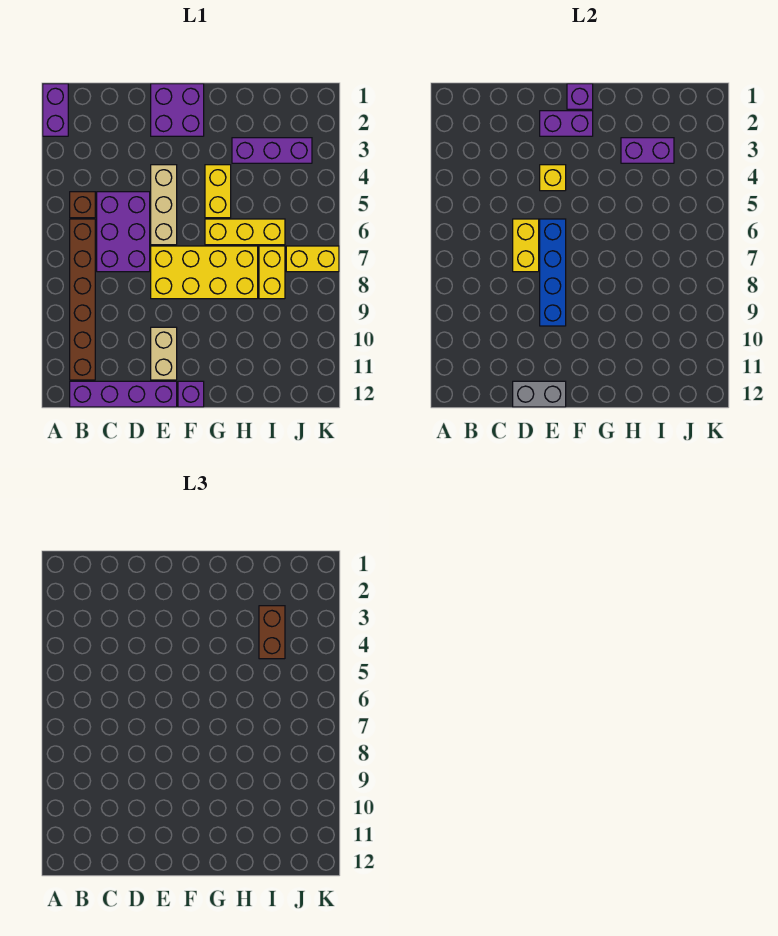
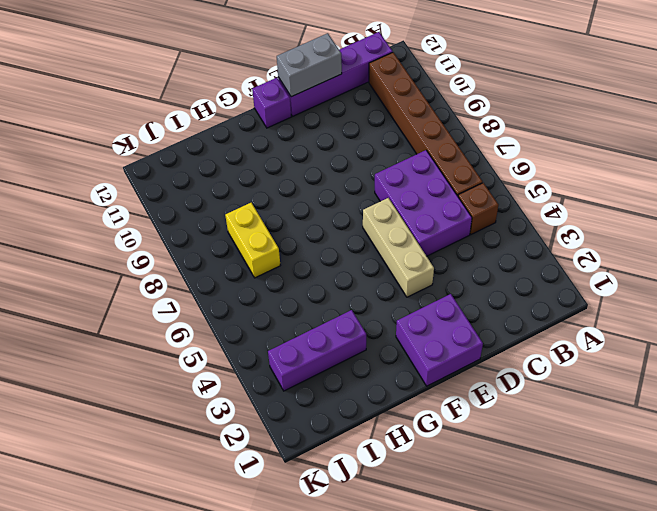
none -> purple 1x2 brick [43,84,68,136]
none -> yellow 2x4 brick [151,246,258,299]
none -> tan 1x2 brick [151,327,177,380]

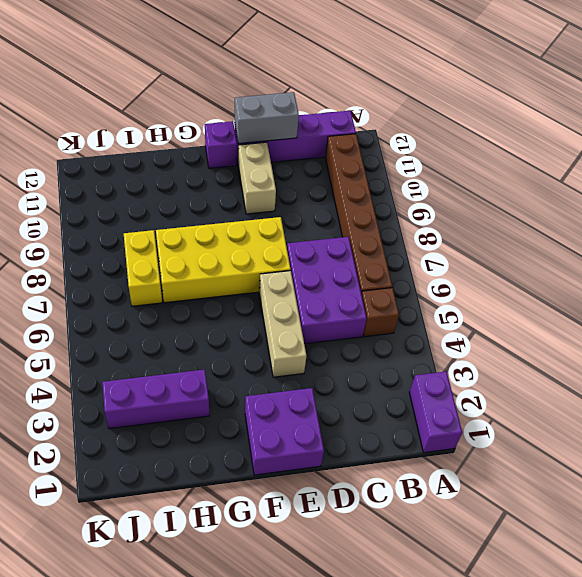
none -> yellow 1x2 brick [205,165,231,218]
none -> yellow 1x3 brick [205,219,285,245]
none -> yellow 1x2 brick [286,246,339,272]

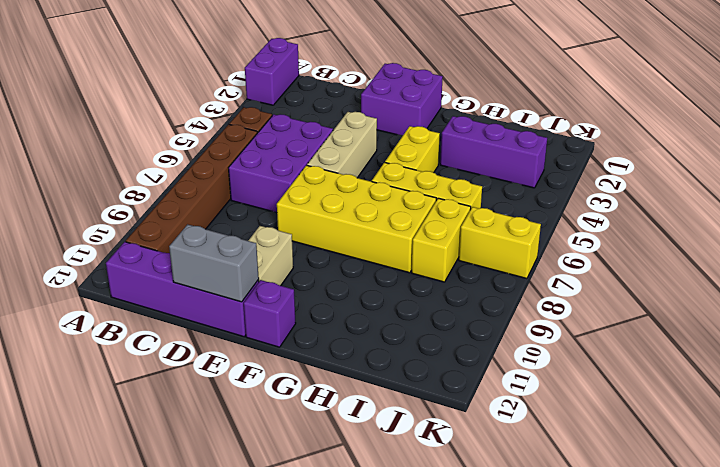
none -> yellow 1x2 brick [513,219,539,272]
none -> purple 1x2 brick [540,111,593,136]
none -> yellow 1x1 brick [540,165,566,191]

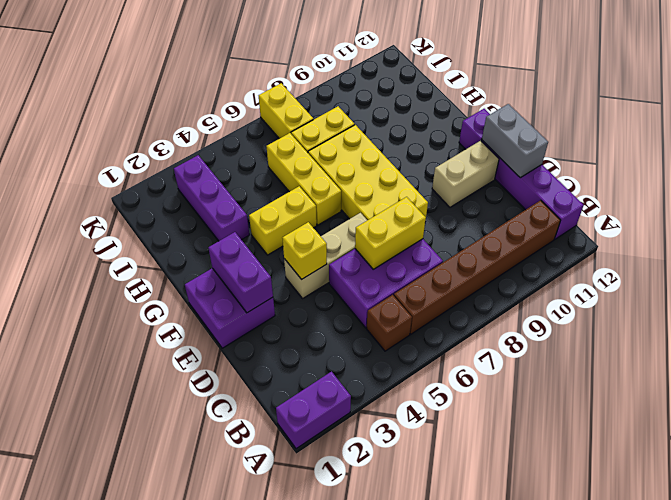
none -> blue 1x4 brick [540,219,566,326]
none -> purple 1x1 brick [567,84,593,109]
none -> purple 1x2 brick [621,138,674,163]

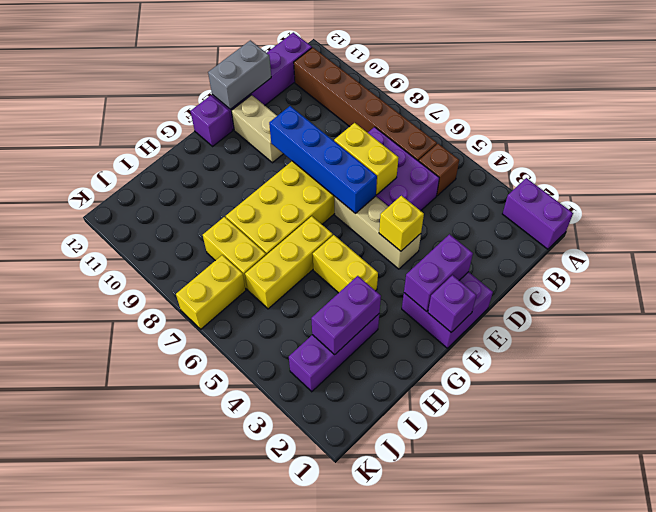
none -> brown 1x2 brick [259,606,285,659]

